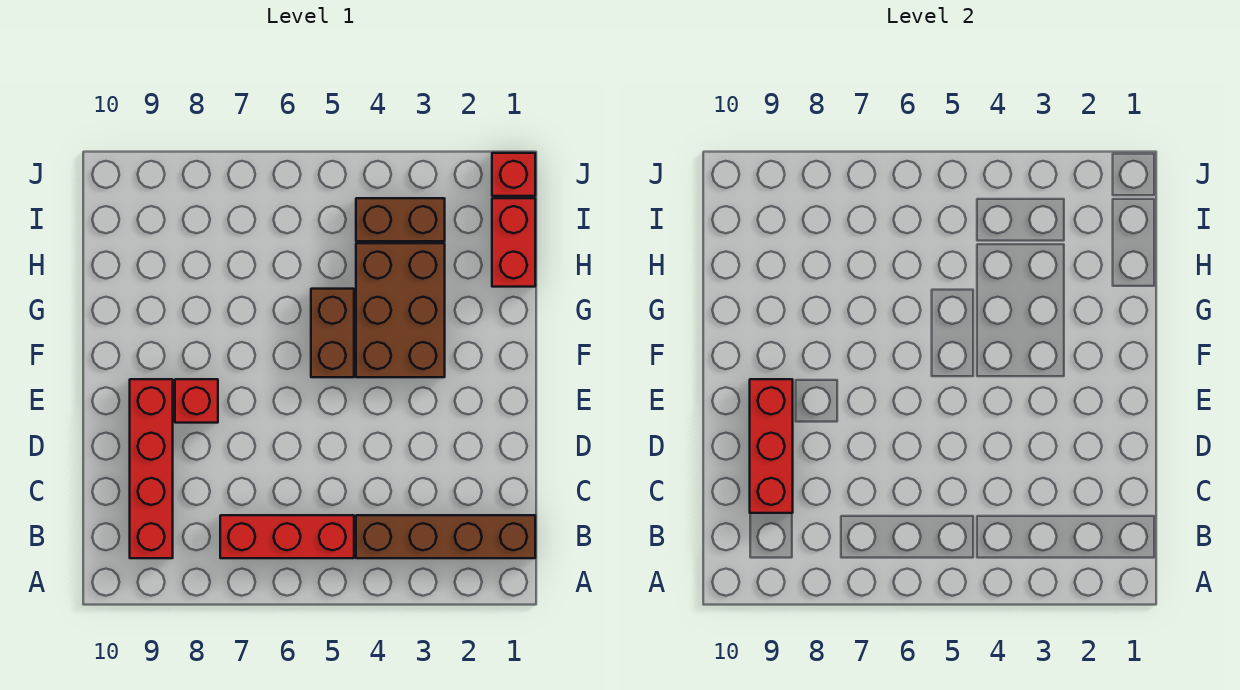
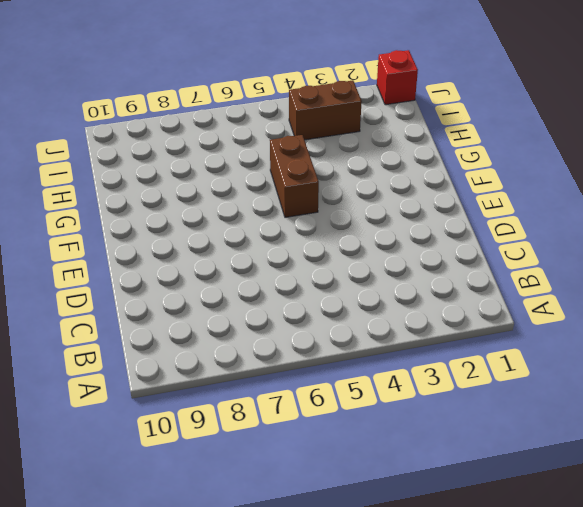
none -> brown 1x4 brick [356,515,535,558]
none -> red 1x3 brick [220,515,354,558]

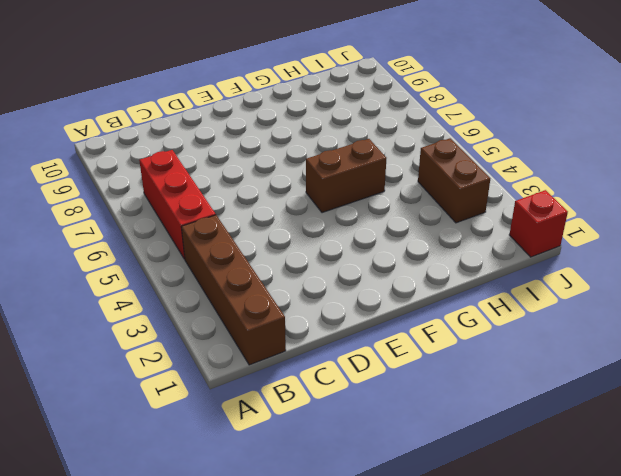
none -> red 1x4 brick [130,379,173,558]
none -> red 1x1 brick [175,379,218,423]

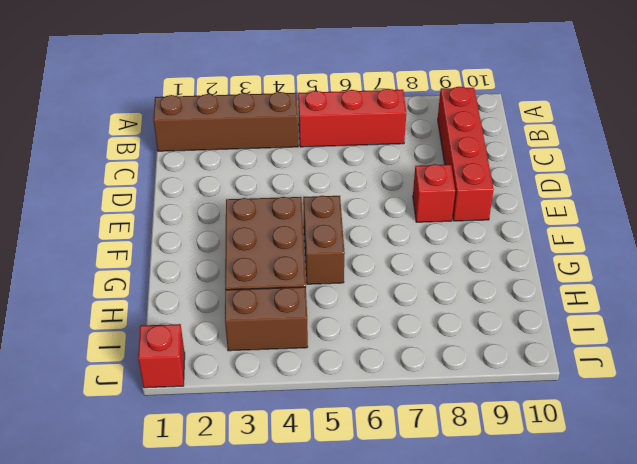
none -> red 1x2 brick [492,198,535,287]
none -> red 1x3 brick [750,379,793,513]

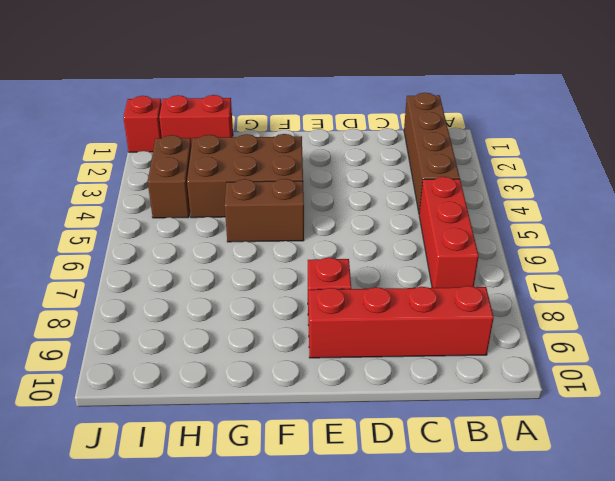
none -> red 1x3 brick [750,379,793,513]

